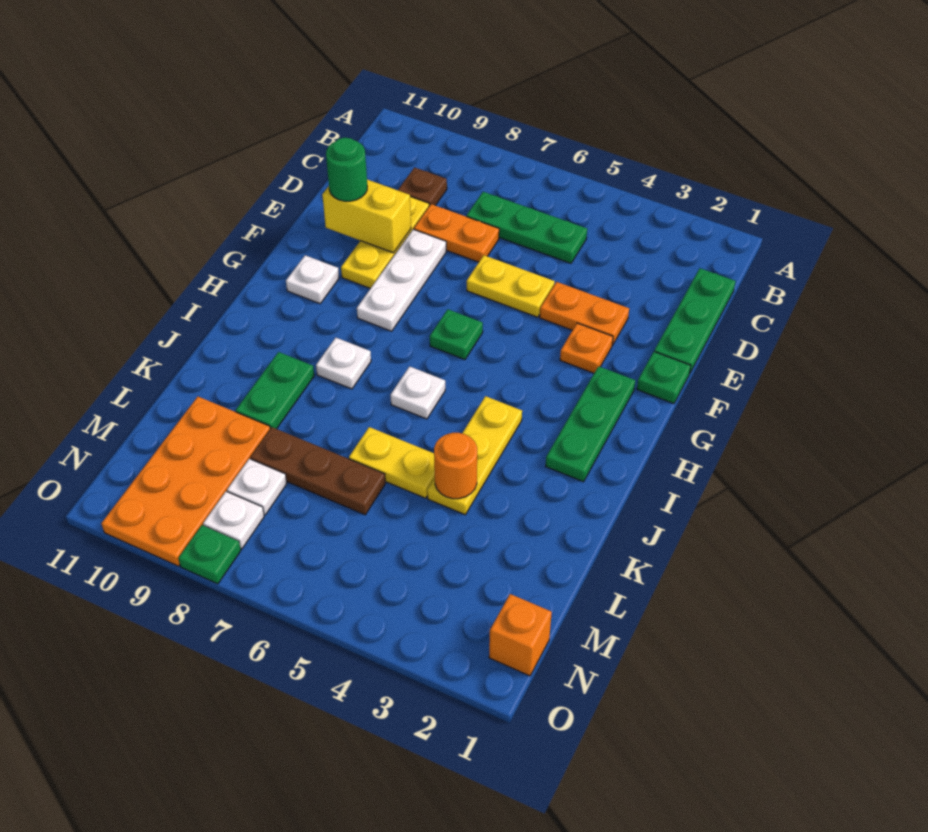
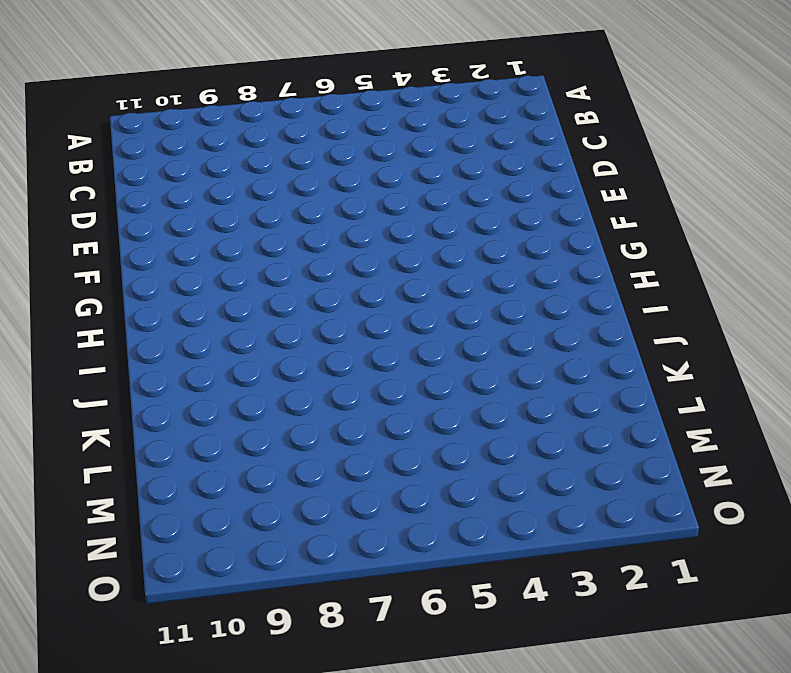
none -> green 1x3 plate [654,268,735,374]
none -> green 1x3 plate [467,192,587,263]
none -> brown 1x1 plate [398,167,447,206]

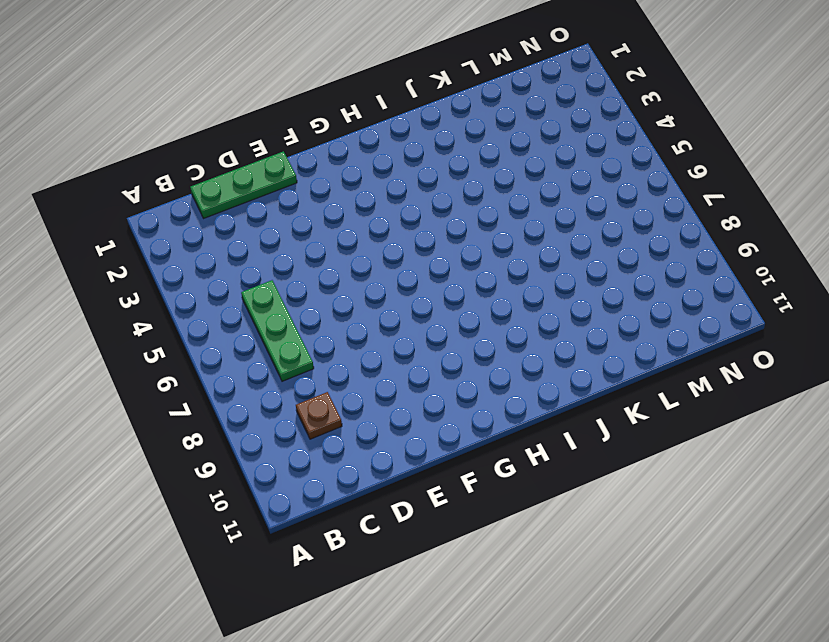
none -> orange 1x2 plate [414,204,499,262]
none -> yellow 1x3 plate [341,197,429,288]
none -> orange 1x2 plate [540,282,629,345]

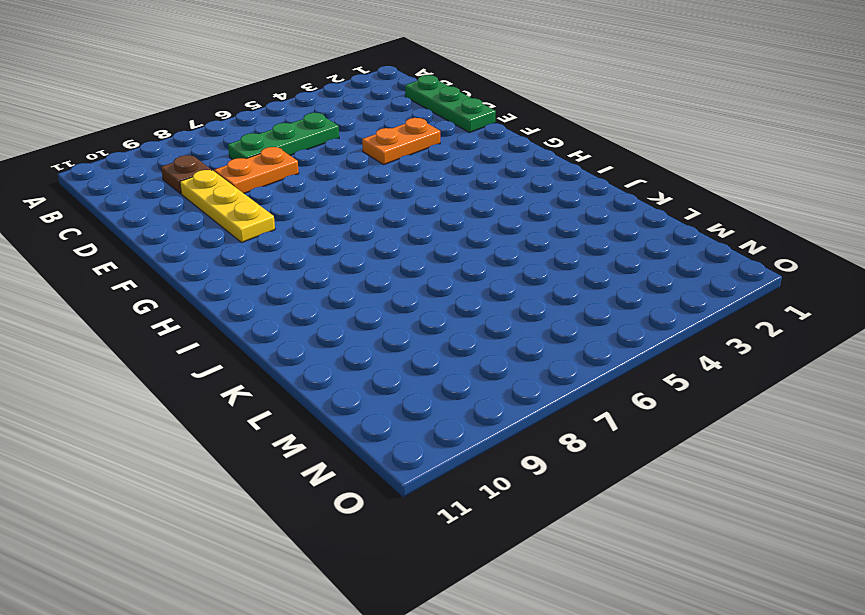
none -> yellow 1x2 plate [467,255,555,317]
none -> white 1x3 plate [357,229,446,331]
none -> green 1x1 plate [637,352,691,404]

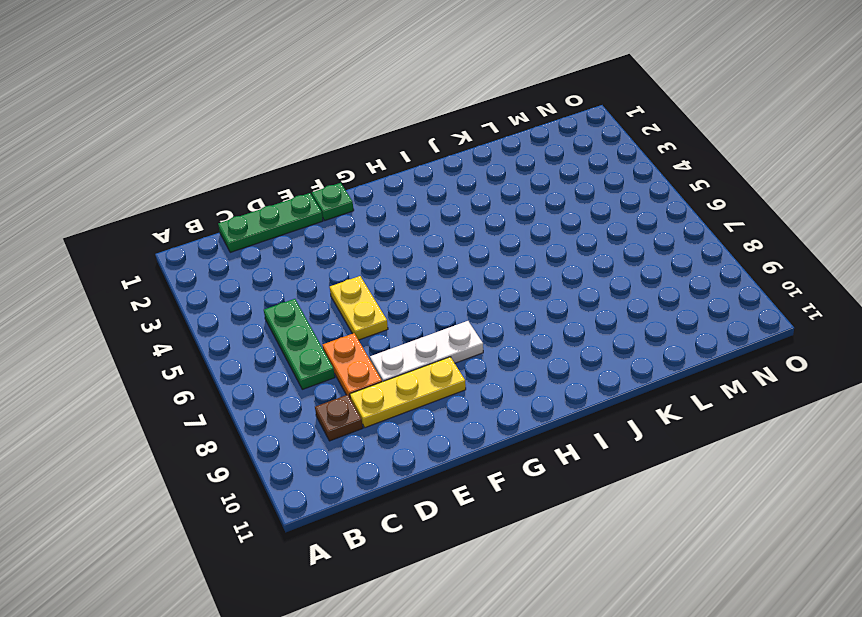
none -> orange 1x2 plate [540,282,629,345]
none -> orange 1x1 plate [560,323,613,373]
none -> green 1x3 plate [546,366,635,482]

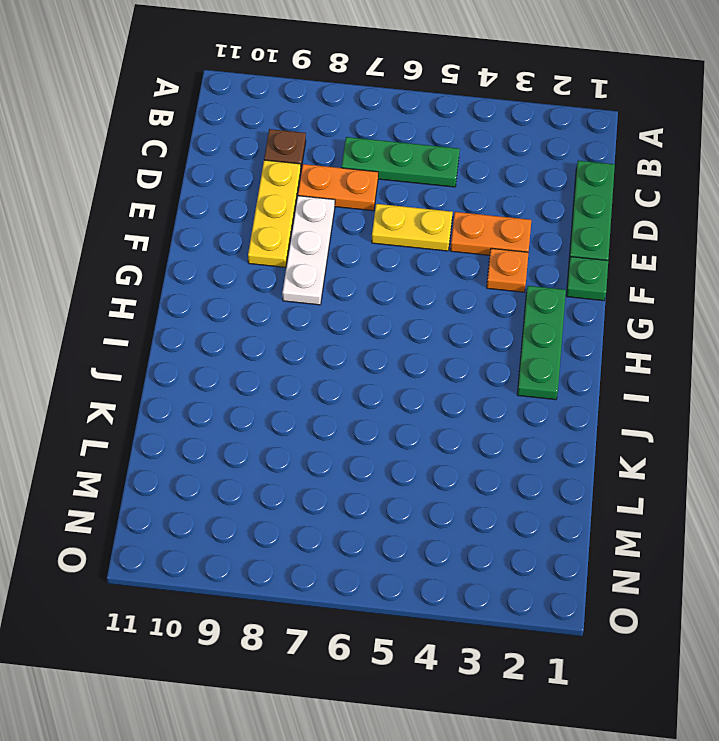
none -> green 1x1 plate [430,309,483,360]
none -> white 1x1 plate [286,255,339,304]
none -> yellow 1x3 plate [427,396,522,515]

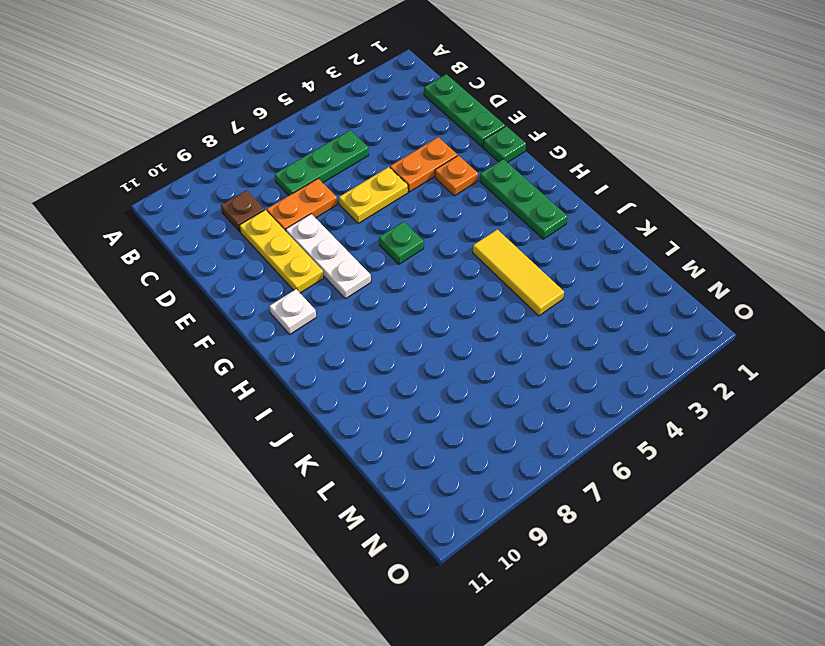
yellow 1x3 tile [473,229,564,316] -> yellow 1x3 plate [427,396,522,515]
none -> white 1x1 plate [390,366,445,419]
none -> white 1x1 plate [316,338,371,389]
none -> green 1x2 plate [236,352,314,429]

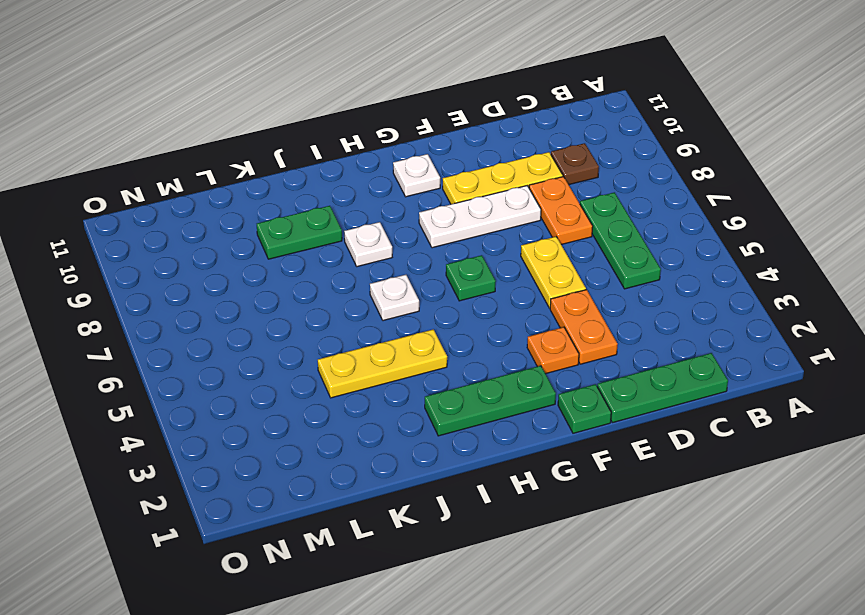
none -> yellow 1x2 plate [349,427,435,498]
none -> brown 1x3 plate [250,427,386,515]
none -> orange 2x4 plate [101,397,270,566]

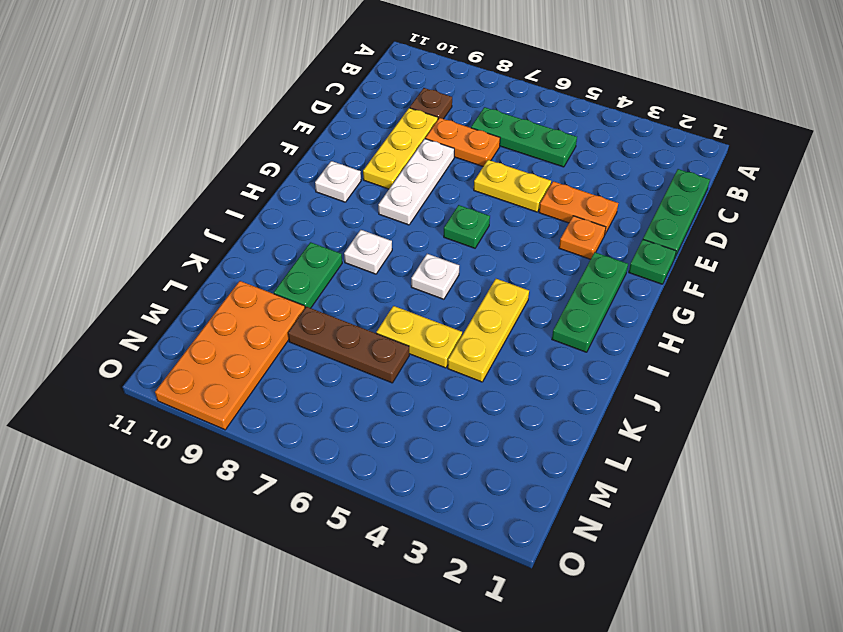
none -> white 1x1 plate [227,459,287,515]
none -> orange 1x1 brick [489,594,552,676]
none -> white 1x1 plate [203,492,264,549]

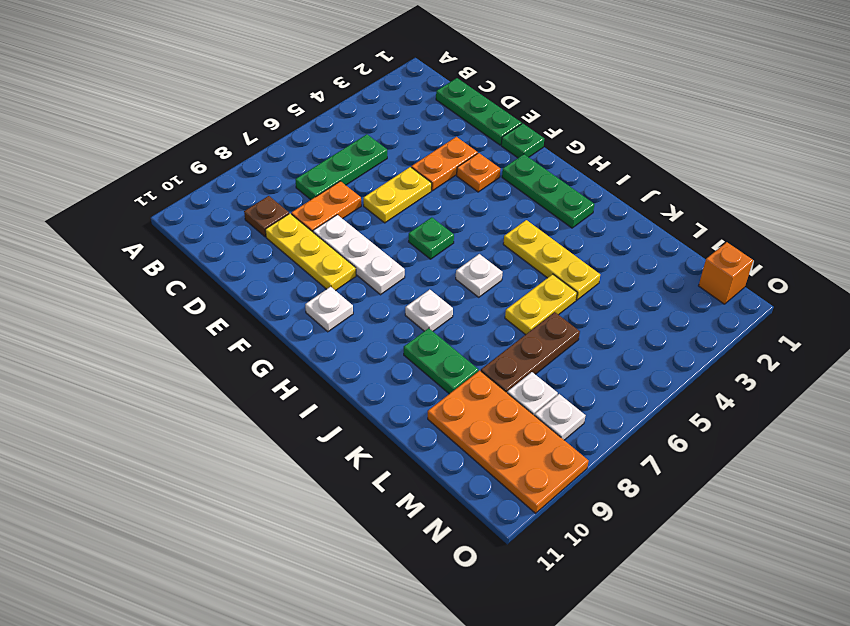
none -> green 1x1 plate [178,525,241,584]
none -> yellow 1x2 brick [322,180,411,253]
none -> orange 1x1 round brick [434,433,477,499]

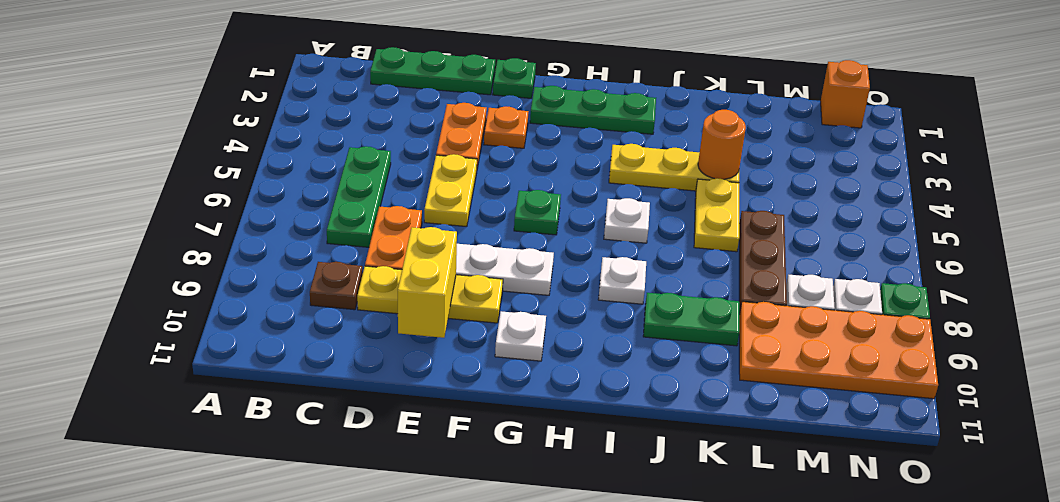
none -> green 1x1 round brick [326,138,367,201]

